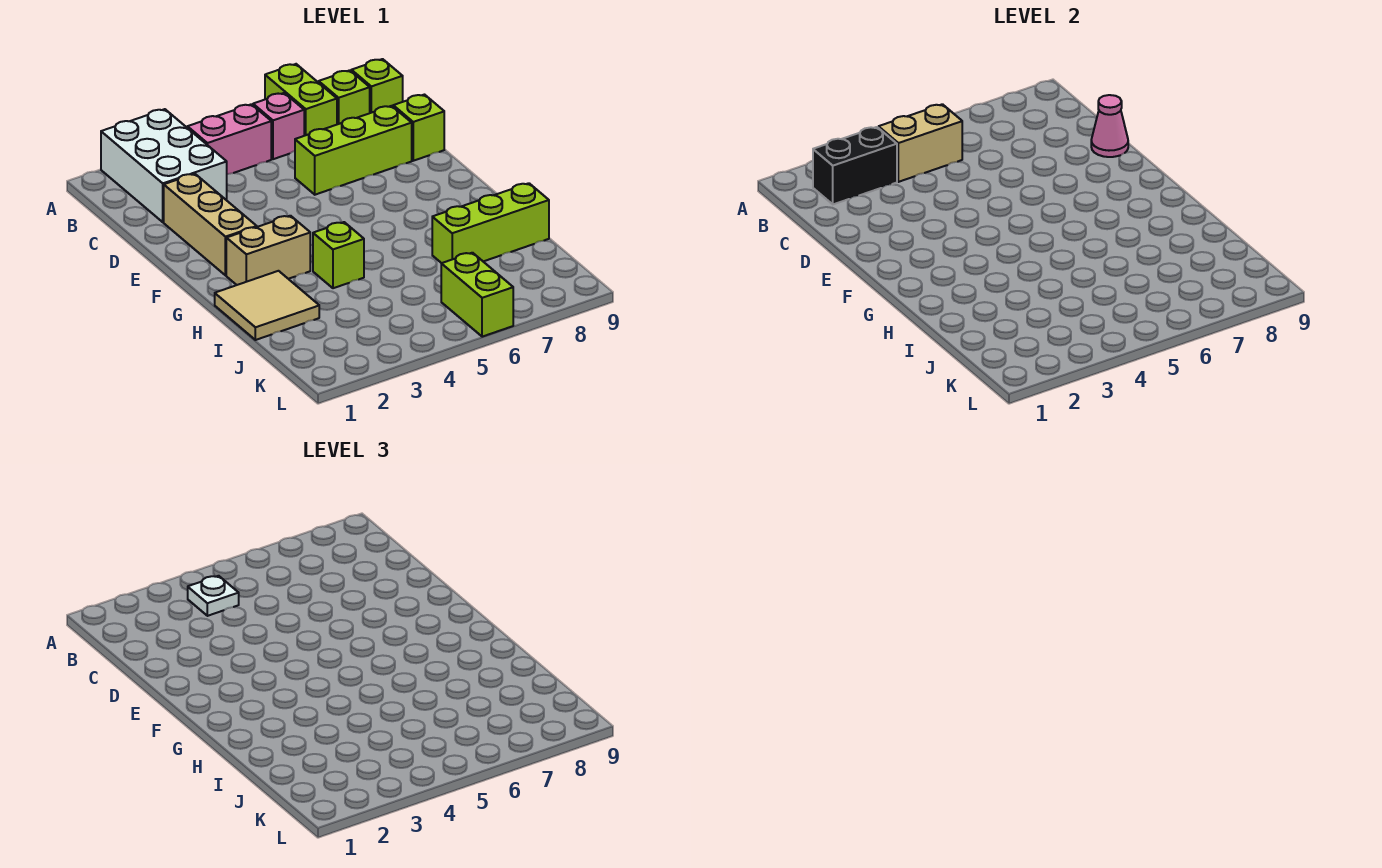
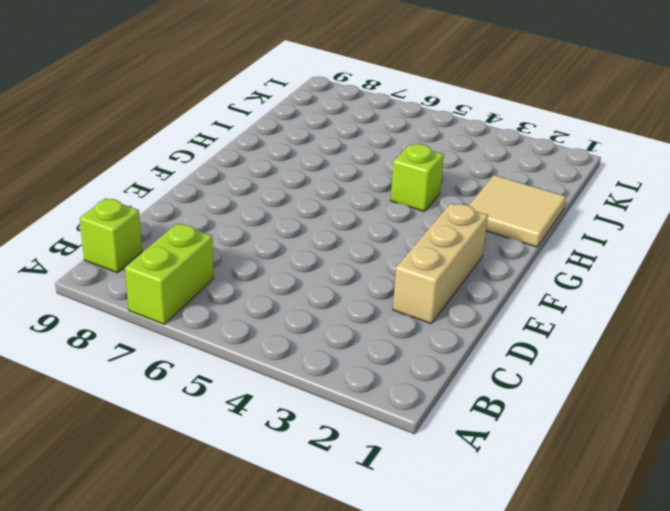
none -> white 2x3 brick [101,109,227,222]
none -> pink 1x2 brick [188,104,271,174]
none -> pink 1x1 brick [253,93,304,159]

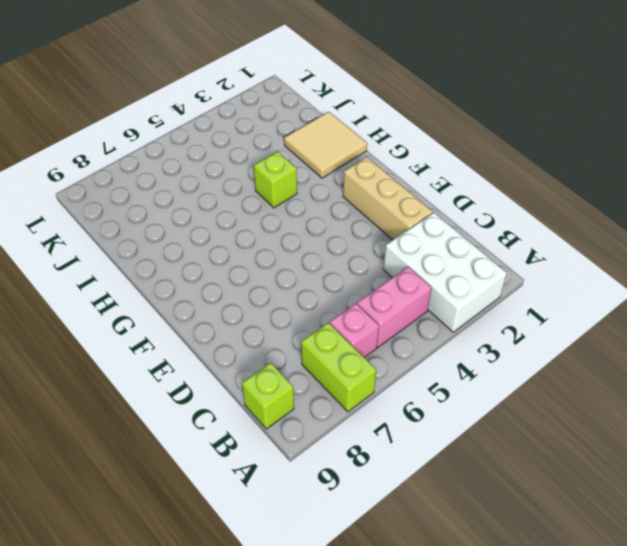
none -> lime 1x1 brick [319,70,370,124]
none -> lime 1x3 brick [295,106,412,195]
none -> lime 1x1 brick [393,95,444,161]

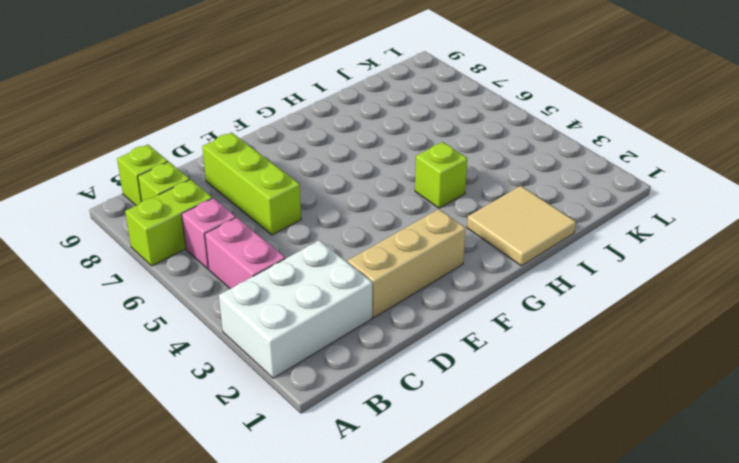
none -> lime 1x1 brick [393,95,444,161]
none -> tan 1x2 brick [226,216,310,285]
none -> lime 1x3 brick [432,183,549,263]

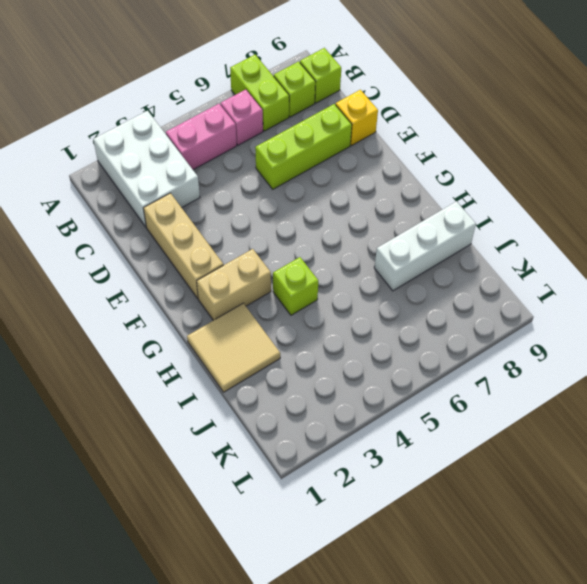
yellow 1x1 brick [336,90,378,146] -> lime 1x1 brick [393,95,444,161]
white 1x3 brick [374,201,476,291] -> lime 1x3 brick [432,183,549,263]
none -> lime 1x2 brick [441,253,513,337]
none -> black 1x2 brick [813,127,897,204]
none -> tan 1x2 brick [879,104,962,182]

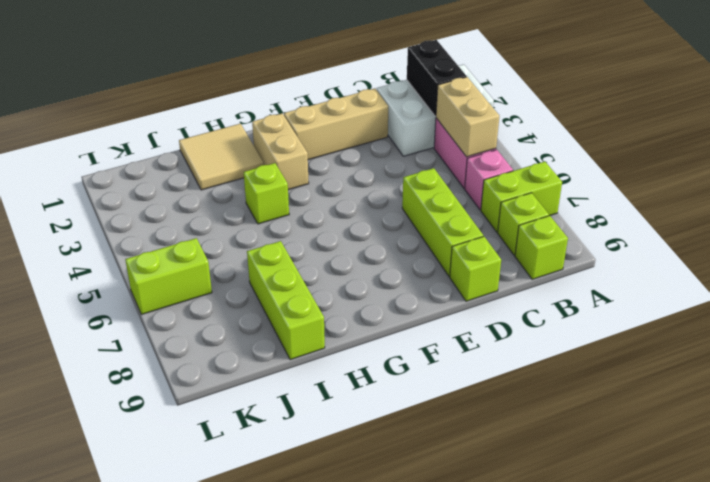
none -> pink 1x1 cone [1091,95,1128,157]
none -> white 1x1 plate [188,576,239,616]

